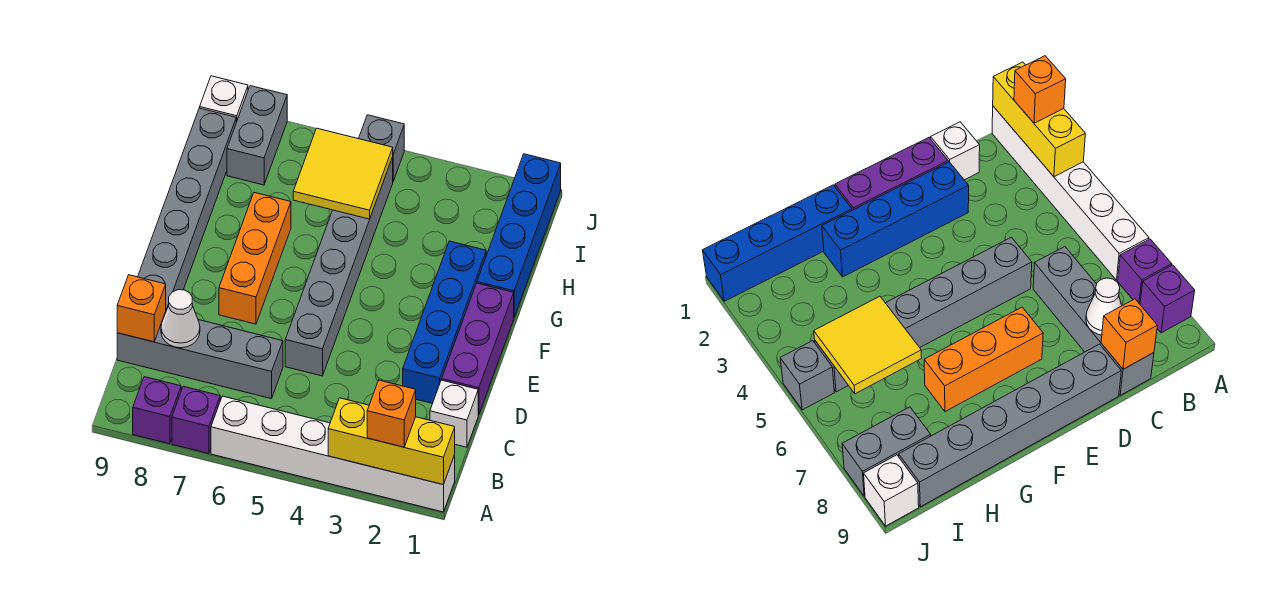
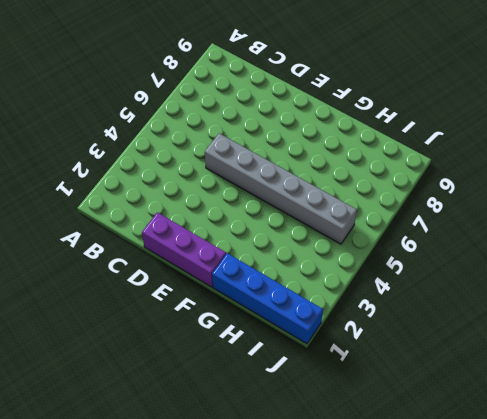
none -> white 1x6 brick [211,396,455,512]
none -> purple 1x1 brick [172,386,220,454]
none -> purple 1x1 brick [133,377,181,444]

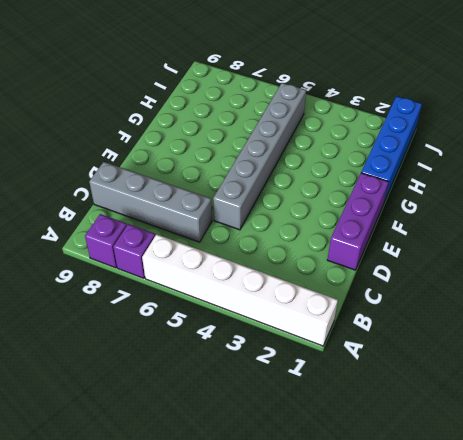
none -> white 1x1 brick [430,380,478,447]
none -> blue 1x4 brick [403,241,486,403]
none -> grey 1x6 brick [138,108,236,310]

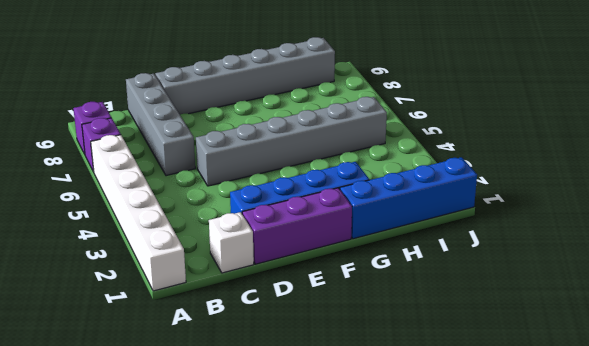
none -> orange 1x3 brick [219,193,291,324]
none -> grey 1x2 brick [227,86,287,185]
none -> grey 1x1 brick [359,115,404,181]

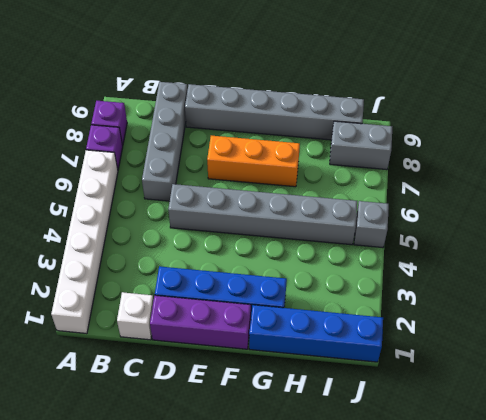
none -> white 1x1 brick [200,76,248,122]
none -> yellow 1x3 brick [328,398,455,485]
none -> white 1x1 cone [161,290,200,348]

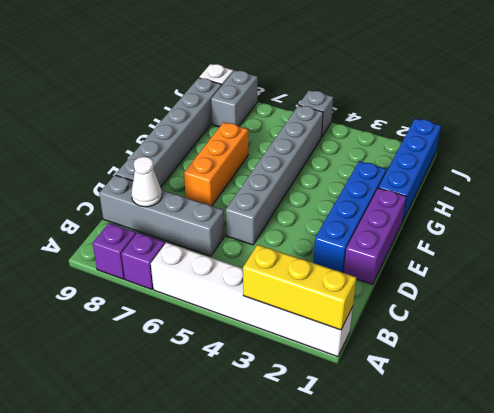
none -> white 1x1 brick [430,380,478,447]
none -> orange 1x1 brick [117,275,166,342]
none -> yellow 2x2 tile [293,128,393,219]

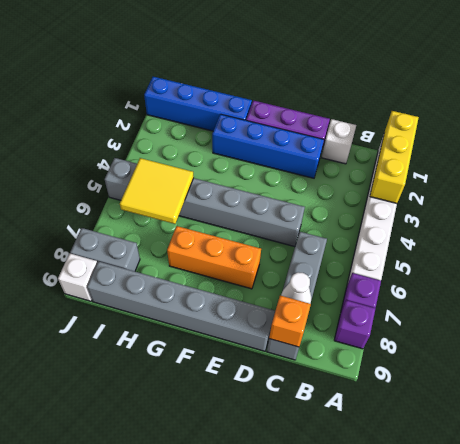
none -> orange 1x1 brick [367,380,416,447]

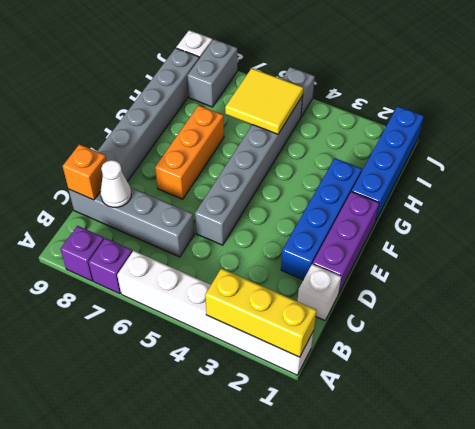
none -> orange 1x1 brick [367,380,416,447]

